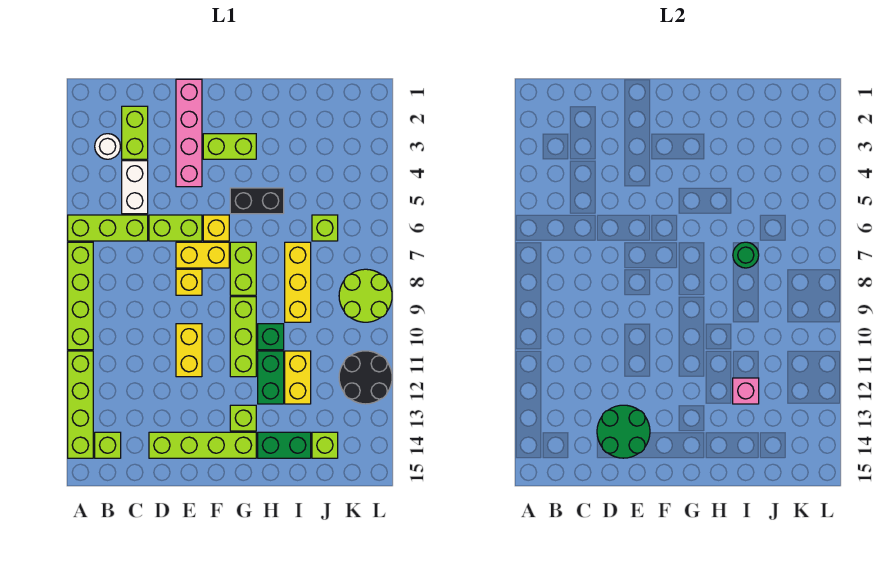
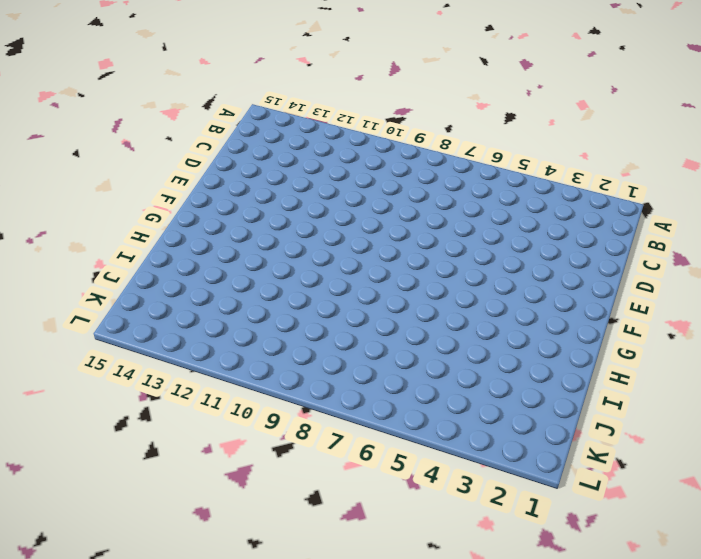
none -> lime 1x3 brick [68,215,148,241]
none -> lime 1x4 brick [68,242,93,350]
none -> lime 1x4 brick [68,351,93,458]
none -> white 1x1 round brick [95,134,120,159]

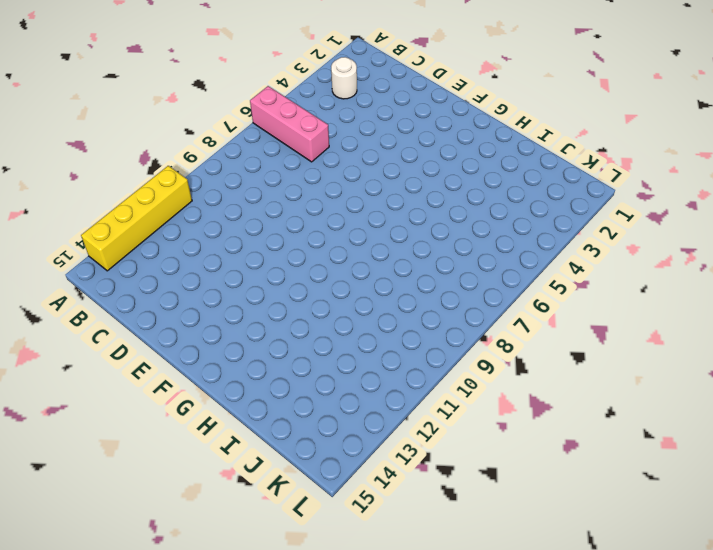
pink 1x3 brick [250,86,329,162] -> lime 1x3 brick [68,215,148,241]
yellow 1x4 brick [81,166,192,271] -> lime 1x4 brick [68,351,93,458]
none -> lime 1x4 brick [68,242,93,350]
none -> lime 1x1 brick [95,432,121,458]
none -> lime 1x2 brick [122,106,148,159]
none -> white 1x2 brick [122,161,148,214]

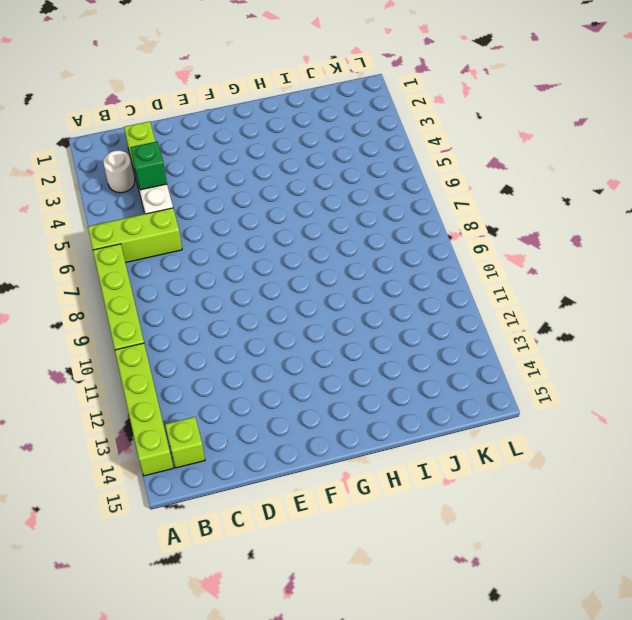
green 1x1 brick [130,141,167,190] -> green 1x1 brick moved to [258,324,284,350]
none -> lime 1x2 brick [149,215,202,241]
none -> lime 1x4 brick [149,432,256,458]
none -> pink 1x4 brick [176,79,202,187]
none -> yellow 1x2 brick [176,242,229,268]

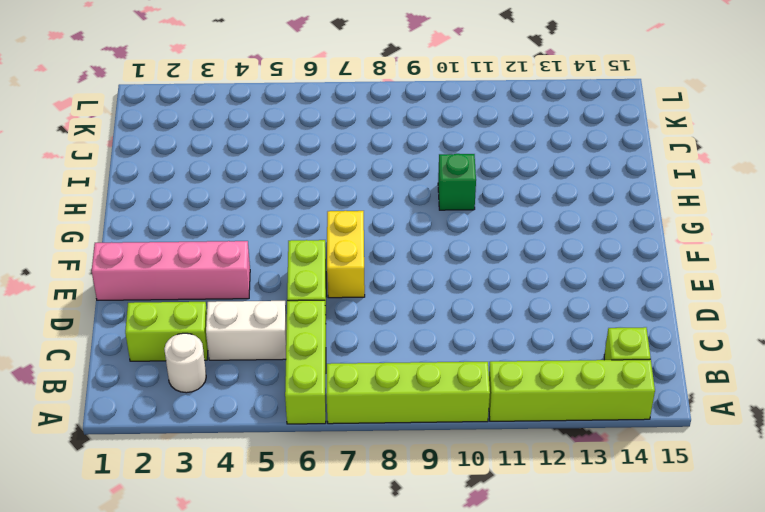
none -> lime 1x4 brick [149,432,256,458]
none -> yellow 1x1 brick [176,269,202,295]
none -> yellow 1x2 brick [176,324,202,377]
none -> lime 1x2 brick [203,134,256,159]

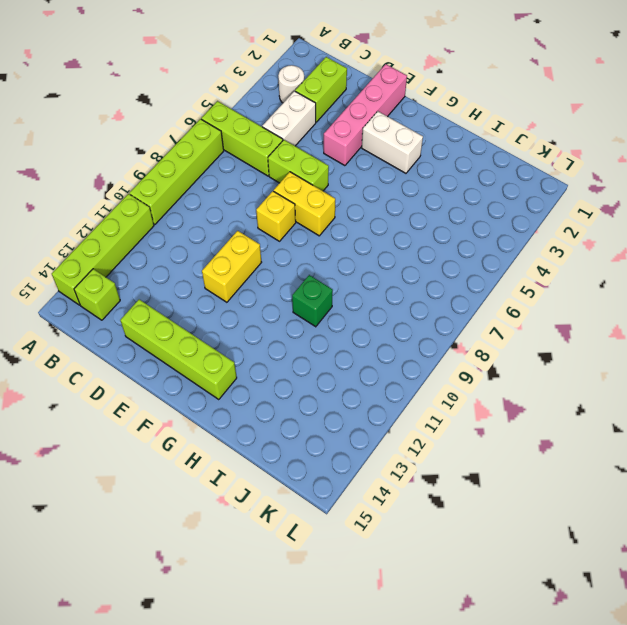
white 1x2 brick [362,111,423,173] -> lime 1x2 brick [203,134,256,159]
none -> yellow 1x1 brick [203,215,229,241]
none -> black 1x2 brick [230,188,284,214]
none -> lime 1x2 brick [230,242,256,295]
none -> lime 1x3 brick [230,297,256,377]

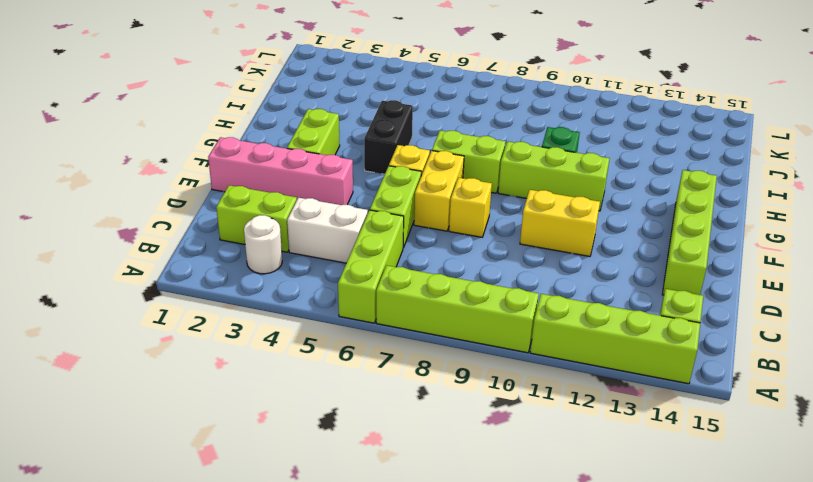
none -> lime 1x1 brick [230,405,256,431]
none -> green 1x2 brick [258,351,284,404]
none -> green 1x2 brick [258,432,311,458]
none -> yellow 1x3 brick [285,242,311,322]

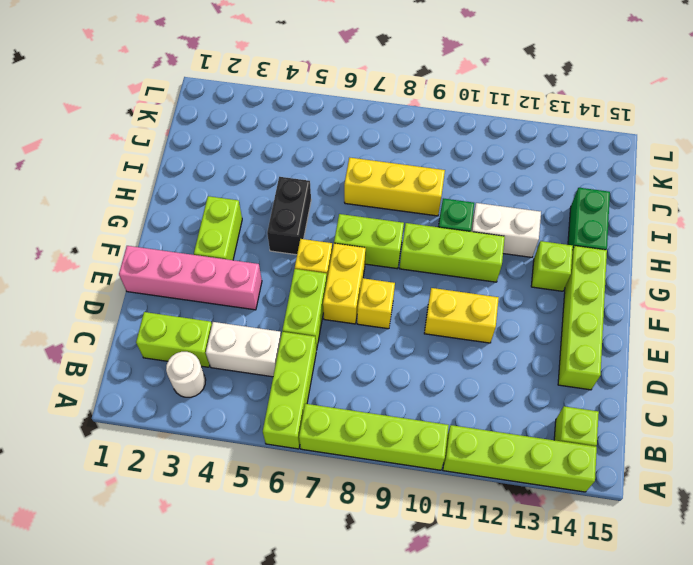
white 1x2 brick [471,203,541,257] -> green 1x2 brick [258,351,284,404]
none -> yellow 1x2 brick [285,351,311,404]
none -> lime 1x1 brick [312,215,338,241]
none -> lime 1x1 brick [312,432,338,458]
none -> lime 2x2 round brick [339,269,392,322]

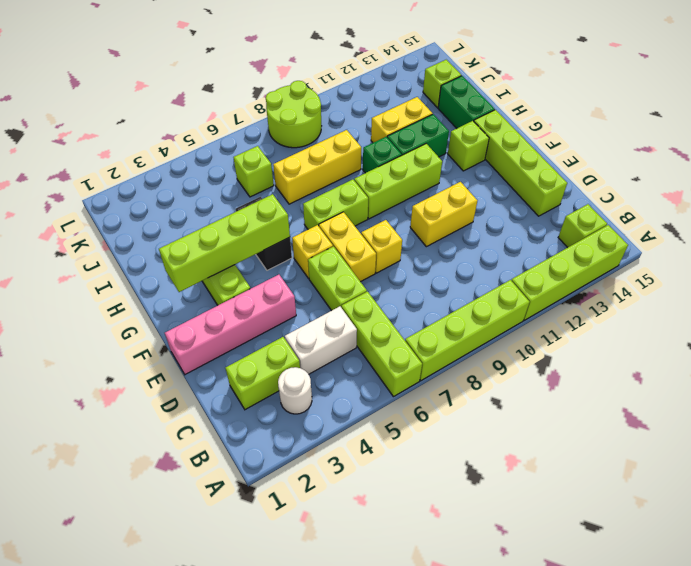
lime 1x4 brick [159,194,290,292] -> none
none -> black 2x2 round brick [339,351,392,404]
none -> green 2x2 round brick [597,405,650,458]
none -> green 1x1 round brick [733,242,759,268]
none -> pink 1x1 brick [733,378,759,404]

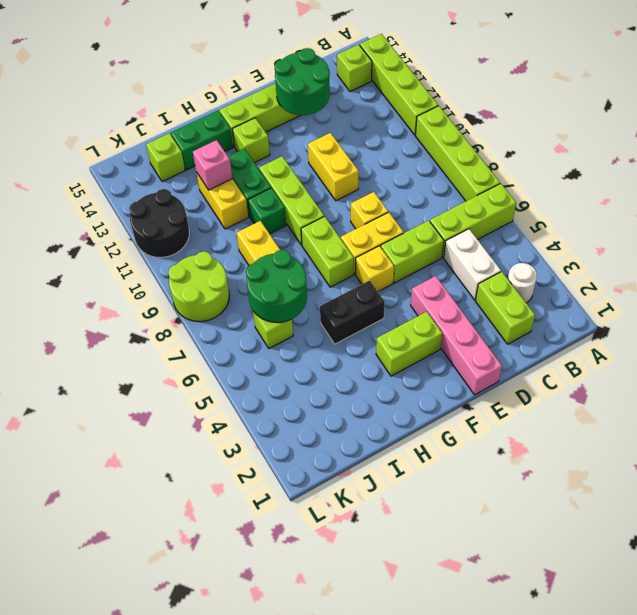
green 2x2 round brick [246,250,307,322] -> green 1x1 round brick [733,242,759,268]

